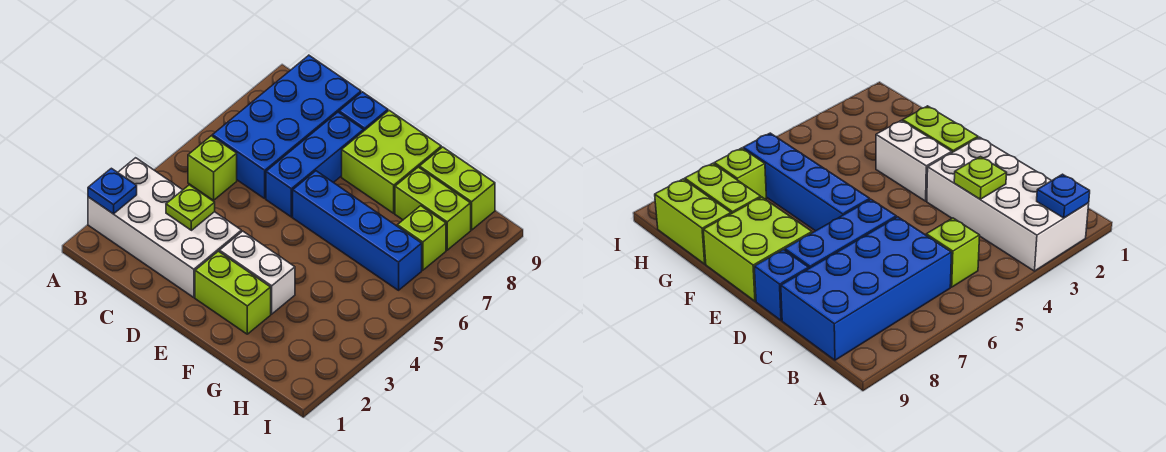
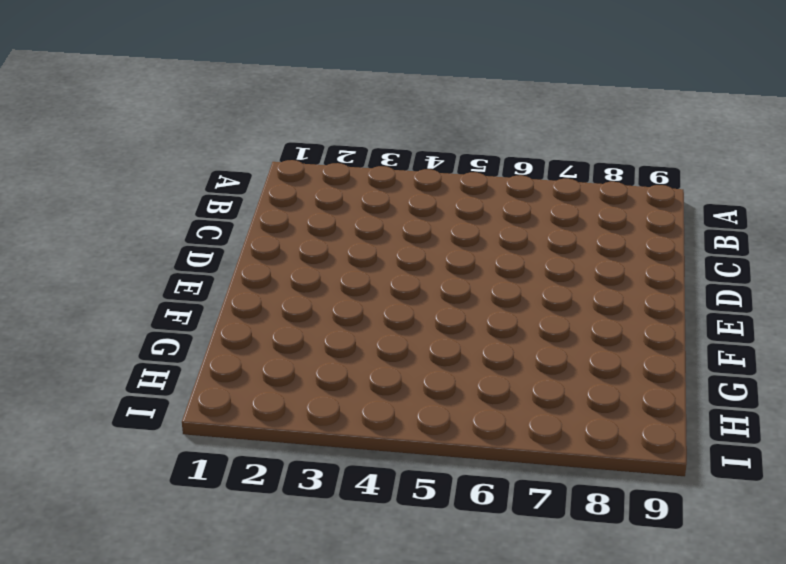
none -> white 2x4 brick [88,158,241,298]
none -> lime 1x1 brick [188,136,237,200]
none -> blue 2x4 brick [212,55,361,198]

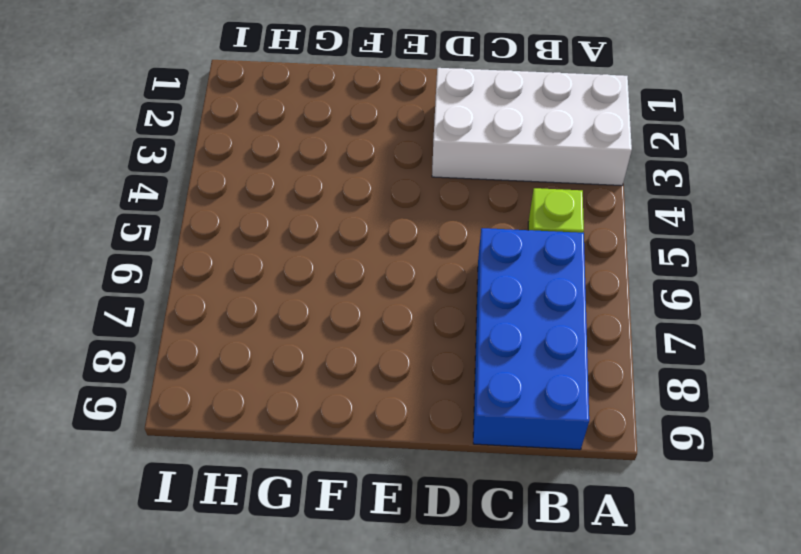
none -> blue 1x3 brick [266,112,363,217]
none -> blue 1x1 brick [339,92,388,131]
none -> lime 1x2 brick [195,251,271,334]

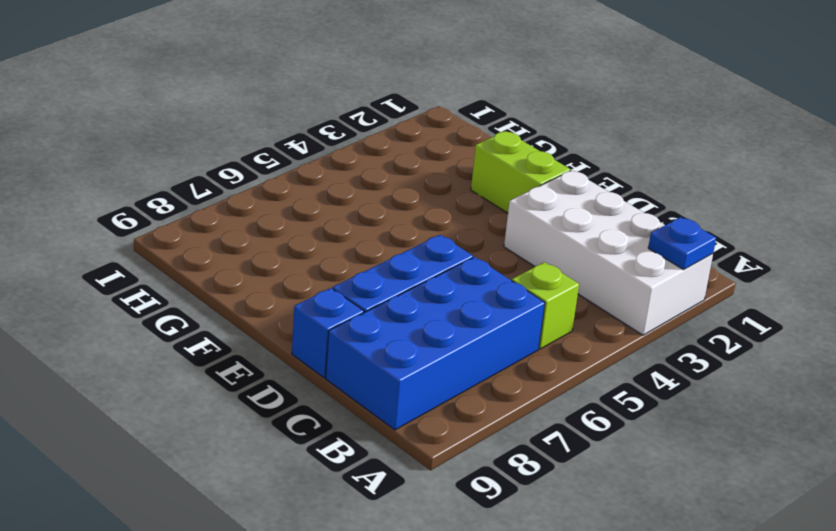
none -> white 1x2 brick [220,231,295,314]
none -> blue 1x4 brick [293,171,422,290]
none -> lime 2x2 brick [342,110,441,213]

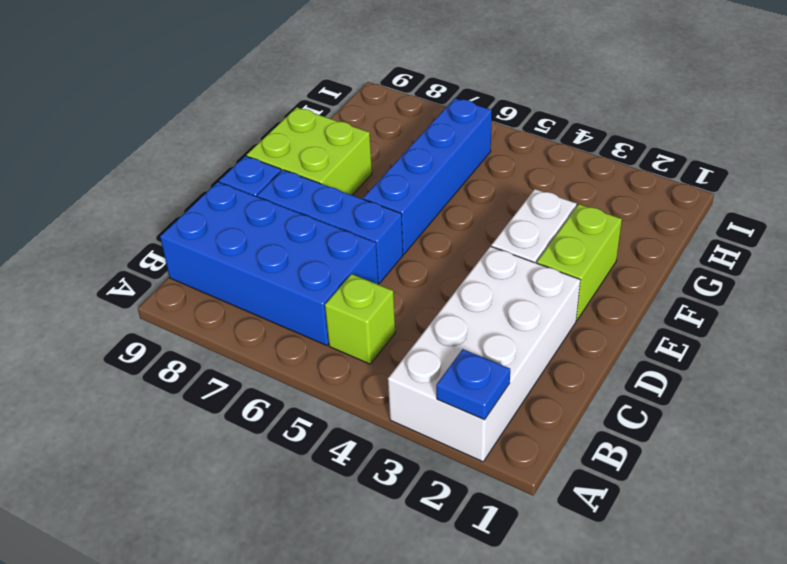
none -> lime 1x2 brick [395,167,471,250]
none -> lime 1x2 brick [419,147,495,230]
none -> lime 1x1 brick [397,206,446,270]

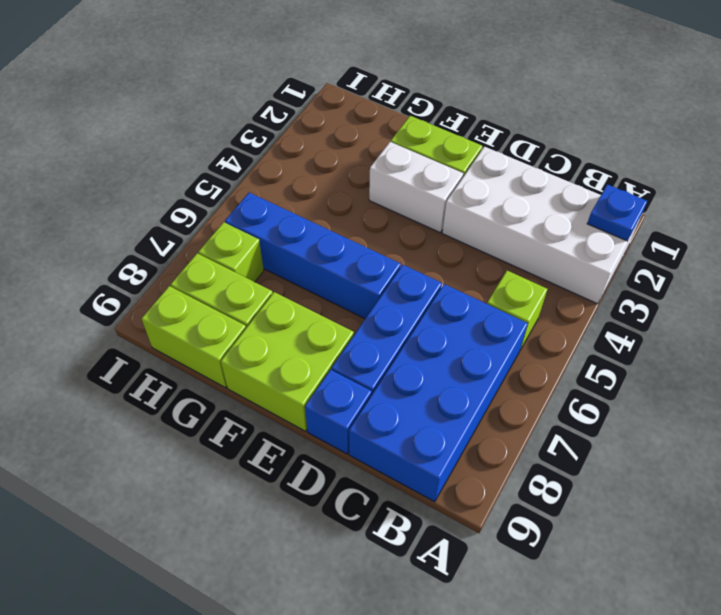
none -> lime 1x1 plate [166,185,215,230]

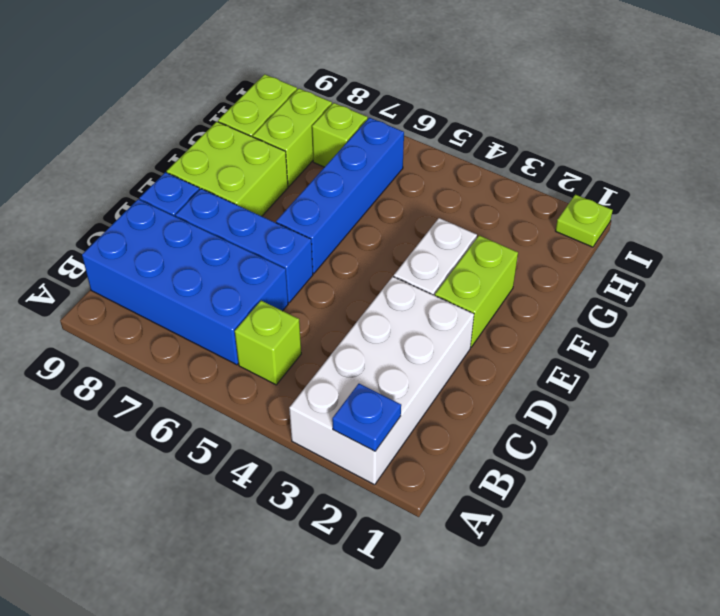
lime 1x1 plate [555,195,613,247] -> lime 1x1 plate moved to [166,185,215,230]

